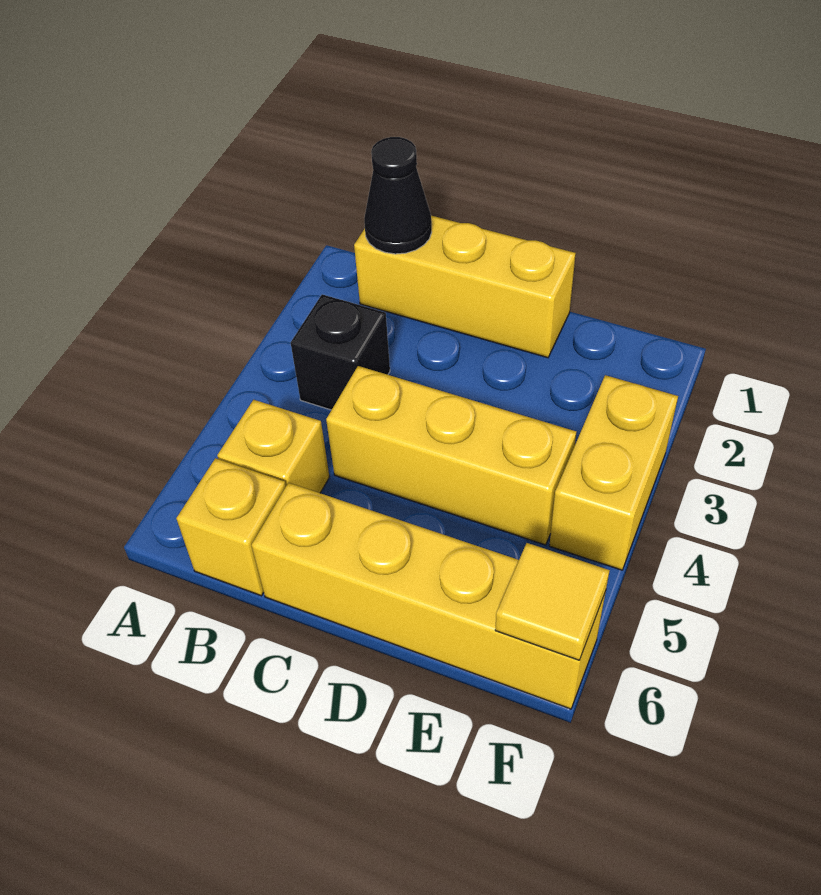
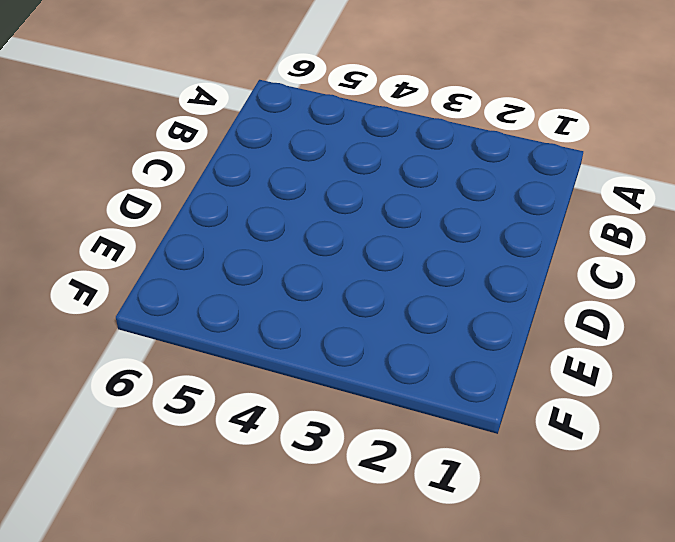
none -> yellow 1x3 brick [354,216,576,358]
none -> black 1x1 brick [291,294,390,410]

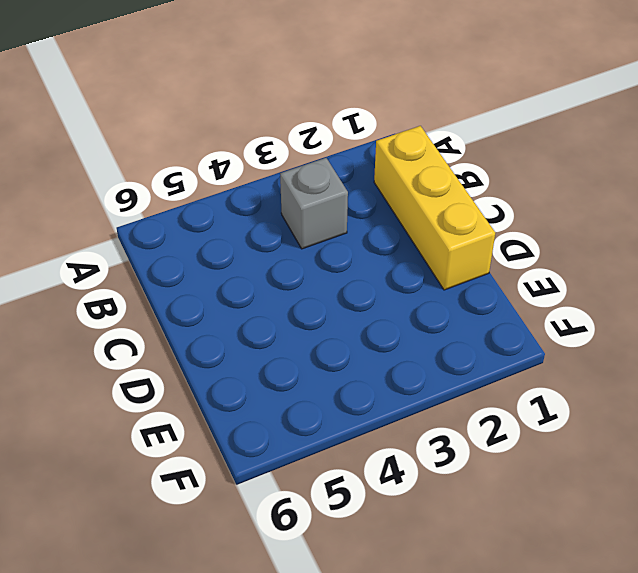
grey 1x1 brick [280,158,348,249] -> black 1x1 brick [291,294,390,410]
none -> yellow 1x1 brick [217,400,329,493]
none -> yellow 1x1 brick [176,458,286,596]

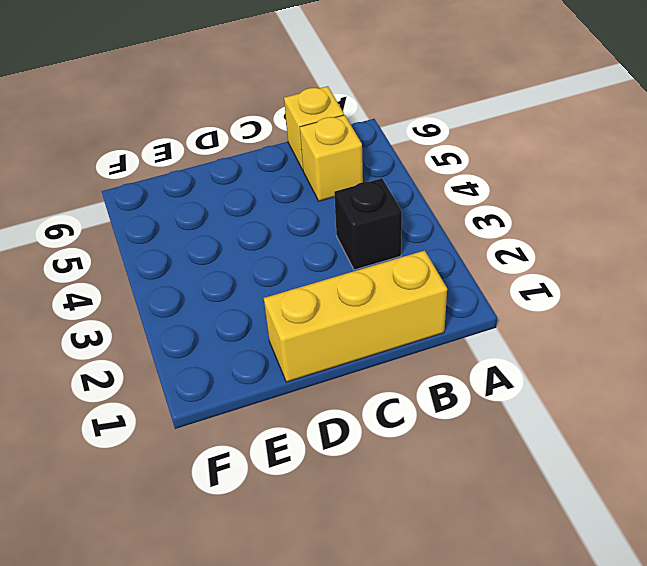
none -> yellow 1x3 brick [326,366,576,545]
none -> yellow 1x4 brick [252,483,606,709]

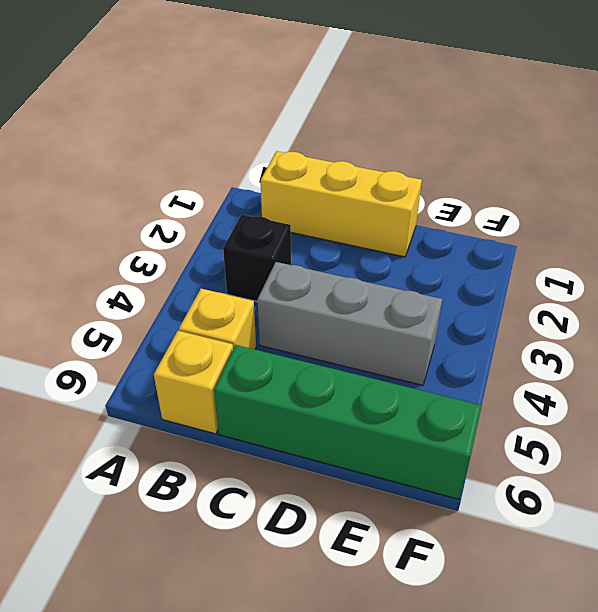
grey 1x3 brick [257,262,442,385] -> yellow 1x3 brick [326,366,576,545]
green 1x4 brick [214,345,482,499] -> yellow 1x4 brick [252,483,606,709]
none -> yellow 1x2 brick [549,375,678,570]
none -> black 1x1 cone [364,137,432,254]

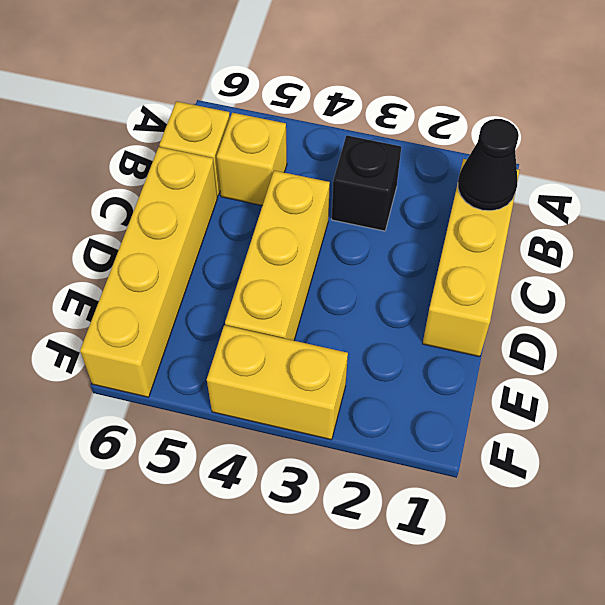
none -> yellow 1x1 tile [495,543,610,660]

